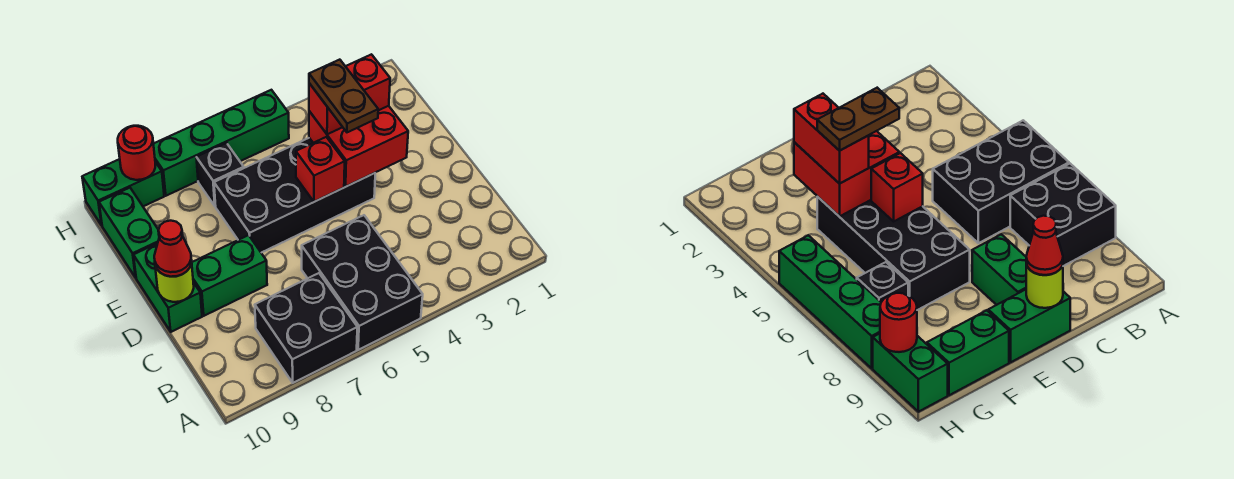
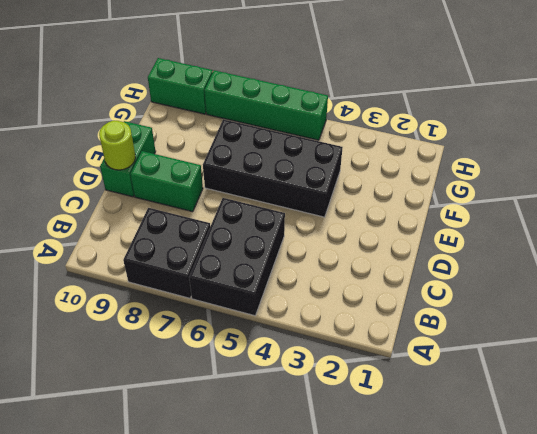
none -> green 1x2 brick [99,188,159,278]
none -> black 1x1 brick [196,143,244,206]
none -> red 2x2 brick [309,106,408,186]

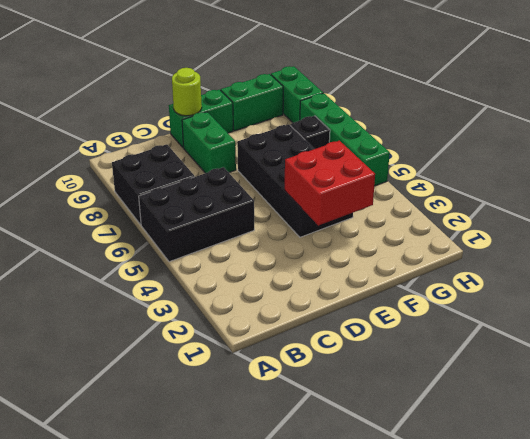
none -> red 1x1 brick [296,137,345,202]
none -> red 1x1 round brick [118,126,155,180]
none -> red 1x1 cone [154,221,192,277]

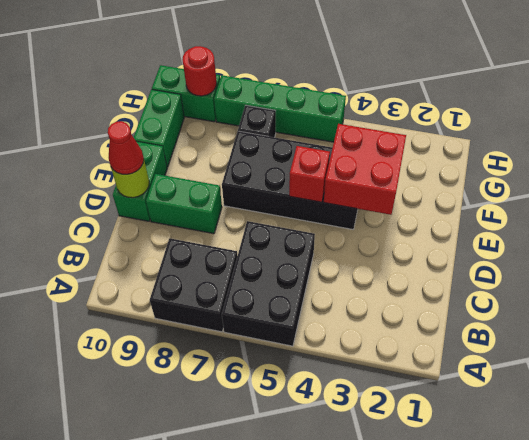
none -> red 1x2 brick [309,54,390,134]
none -> brown 1x2 plate [309,60,378,132]

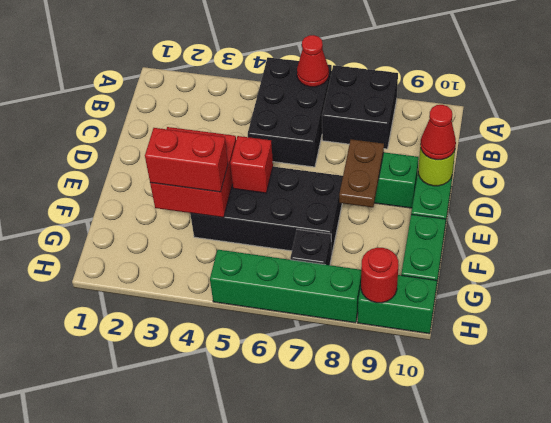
red 1x1 cone [297,35,329,87] -> none
brown 1x2 plate [339,139,384,207] -> brown 1x2 plate moved to [309,60,378,132]

